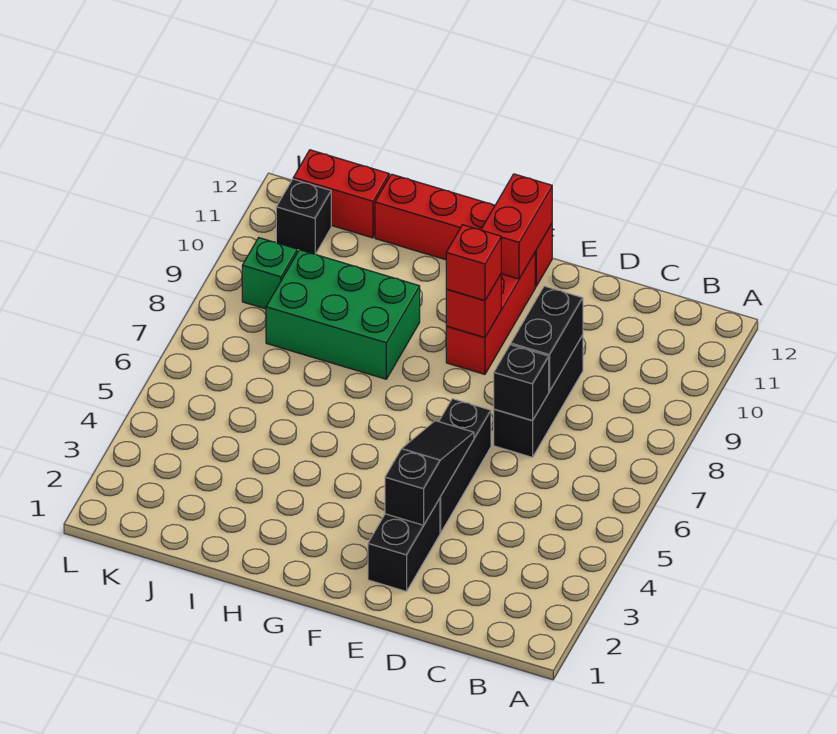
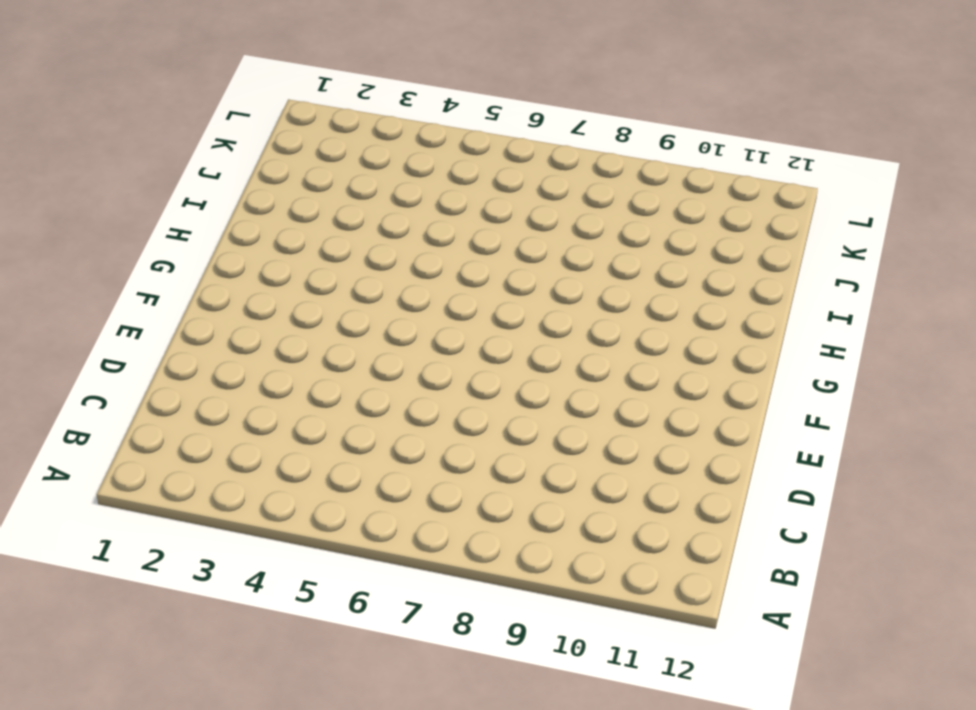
none -> black 1x3 brick [494,335,583,457]
none -> black 1x2 brick [368,498,440,591]
none -> black 1x3 brick [439,399,491,533]

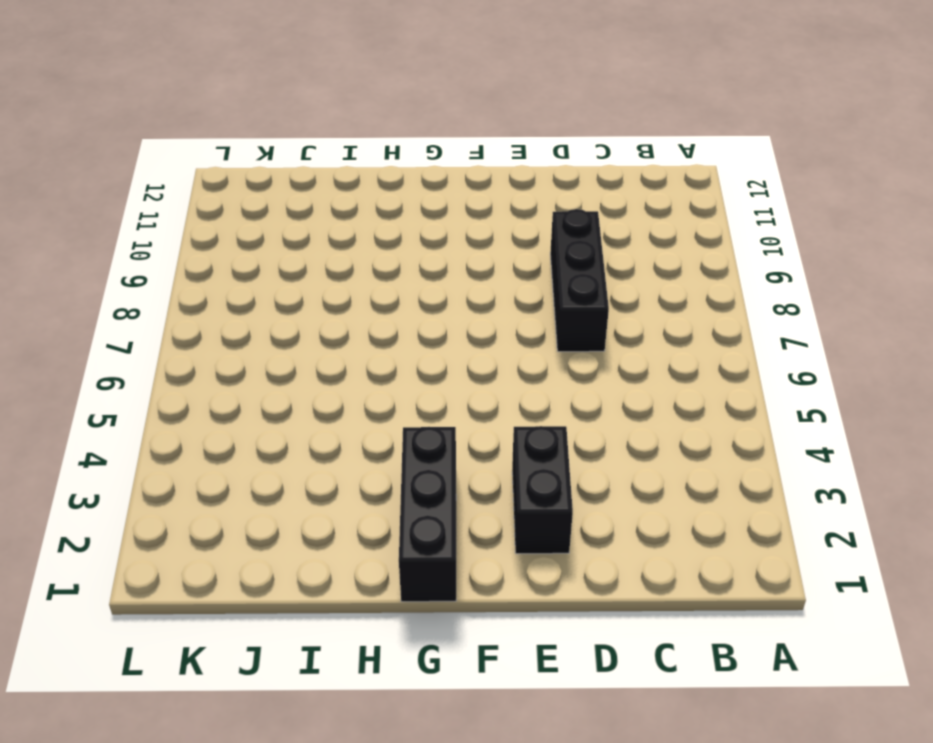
black 1x3 brick [399,427,456,602] -> black 1x3 brick moved to [439,399,491,533]
none -> red 1x3 brick [446,253,535,374]
none -> red 1x4 brick [375,174,552,287]
none -> green 2x3 brick [266,250,420,379]

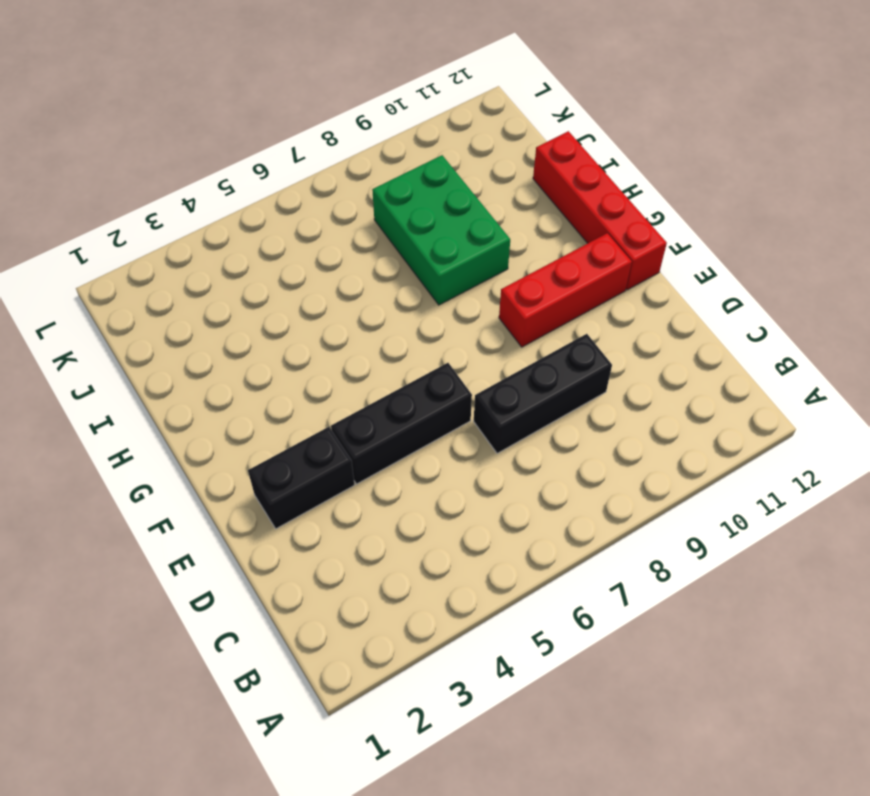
none -> red 1x2 brick [293,150,389,238]
none -> green 1x1 brick [242,238,297,309]
none -> black 1x1 brick [276,179,331,254]

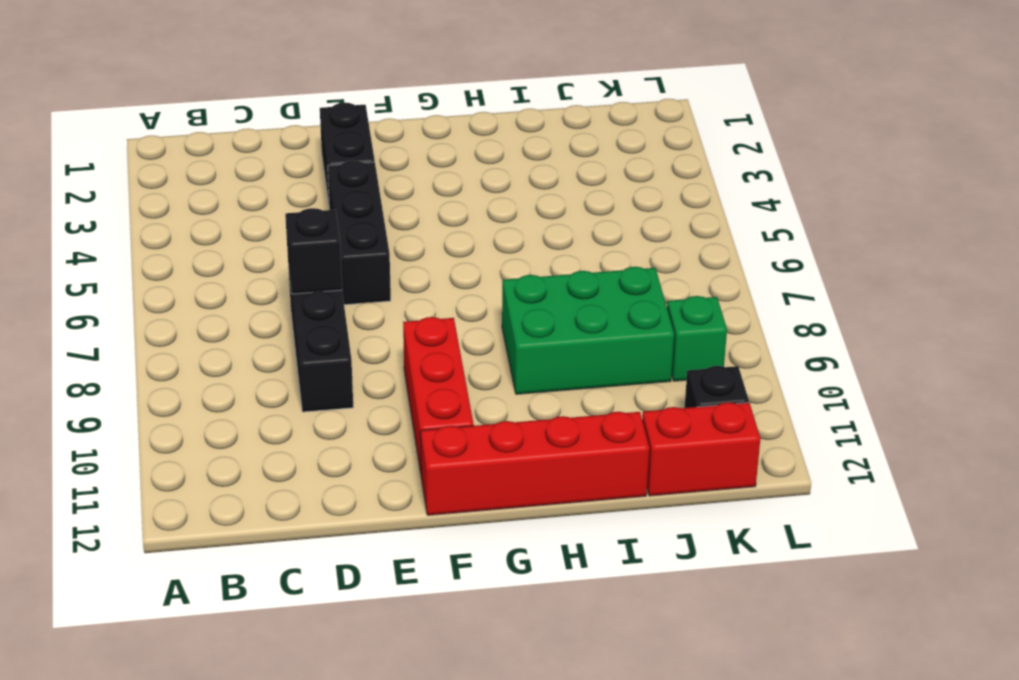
none -> black 1x2 brick [511,286,583,391]
none -> black 1x3 slope [385,421,474,525]
none -> red 1x1 brick [446,274,501,337]

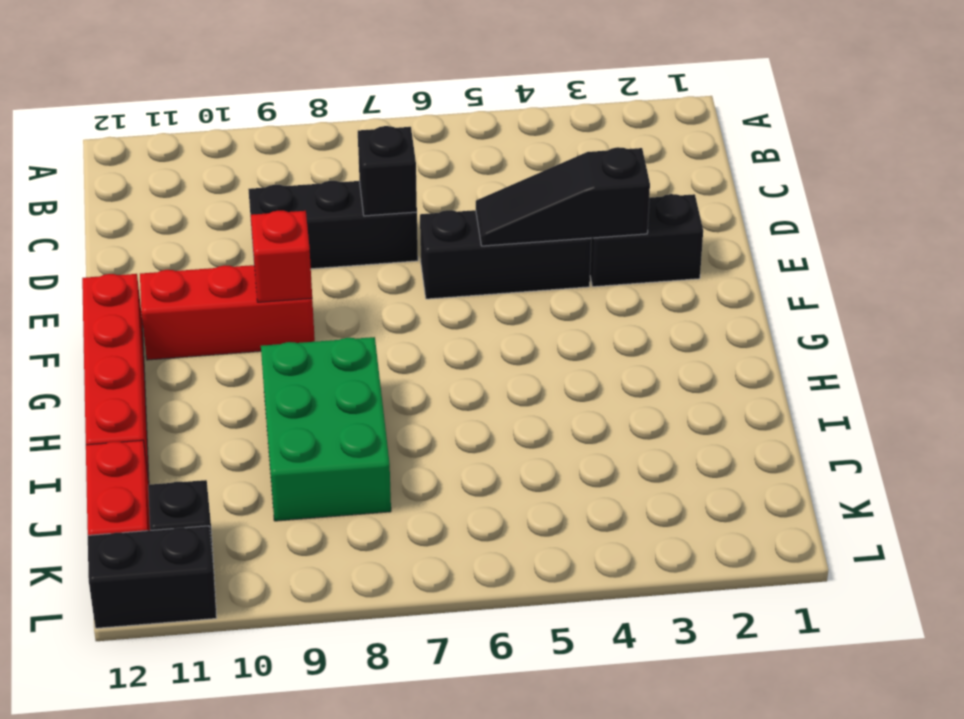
black 1x2 brick [88,526,217,628] -> black 1x2 brick moved to [511,286,583,391]
none -> green 1x1 brick [242,238,297,309]
none -> red 1x2 brick [481,174,552,279]
none -> red 1x1 brick [446,225,501,301]

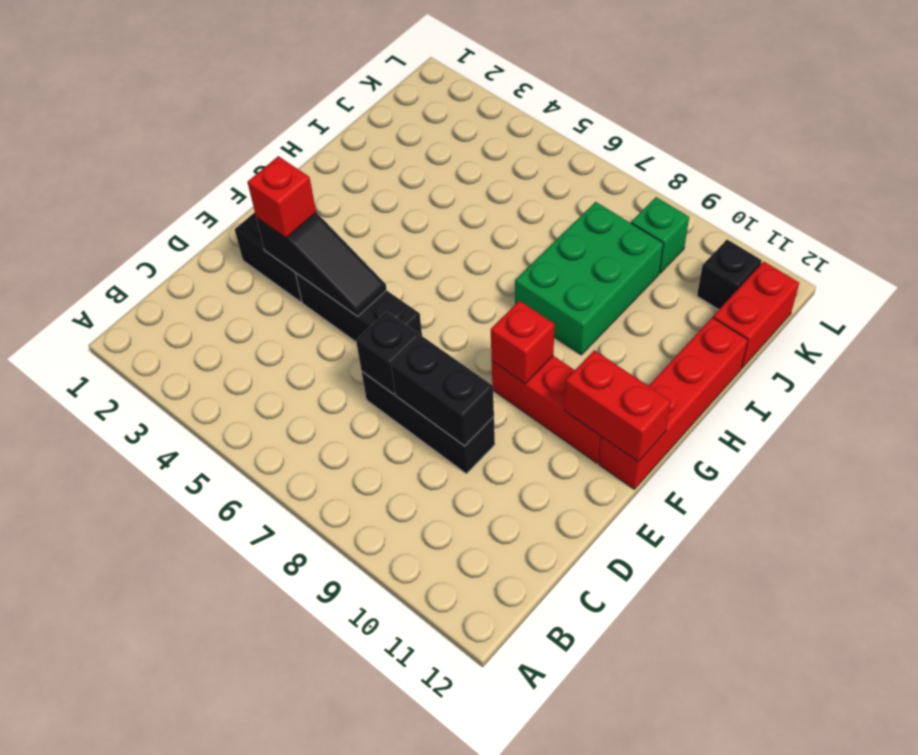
red 1x1 brick [247,156,316,238] -> red 1x1 brick moved to [446,225,501,301]

